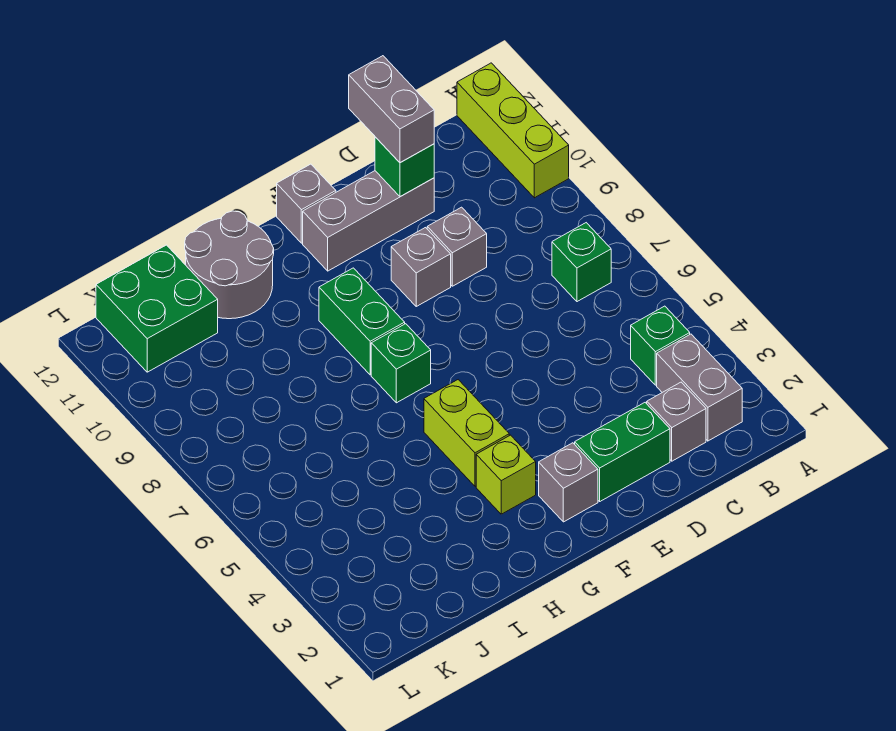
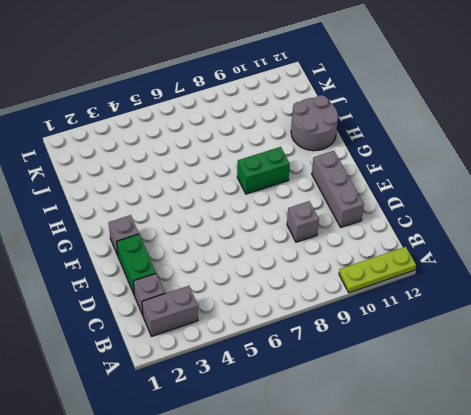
lime 1x3 plate [339,247,416,293] -> lime 1x3 brick [457,63,569,198]
none -> green 1x1 brick [631,306,690,385]
none -> green 1x1 brick [552,223,611,302]
none -> grey 1x1 brick [391,228,451,306]

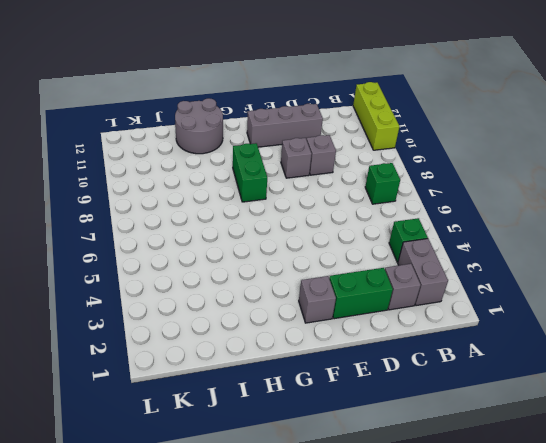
none -> grey 1x1 brick [277,164,336,243]
none -> lime 1x1 brick [476,435,536,514]
none -> lime 1x2 brick [424,380,509,486]

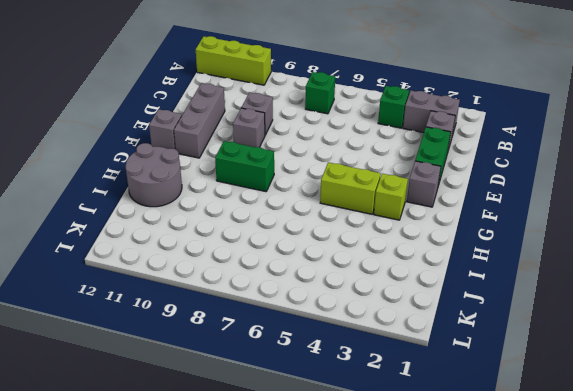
none -> green 1x1 brick [371,324,431,403]
none -> green 2x2 brick [96,245,218,372]
none -> green 1x1 brick [375,137,434,197]

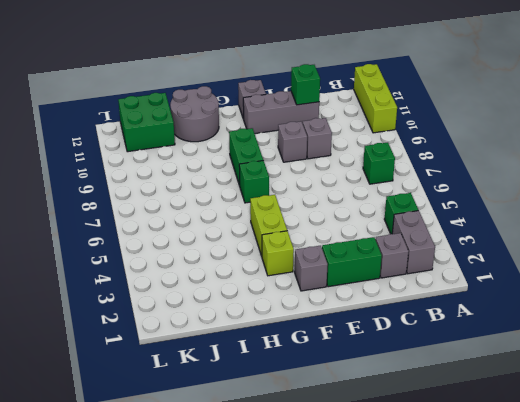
none -> grey 1x2 brick [349,56,434,163]

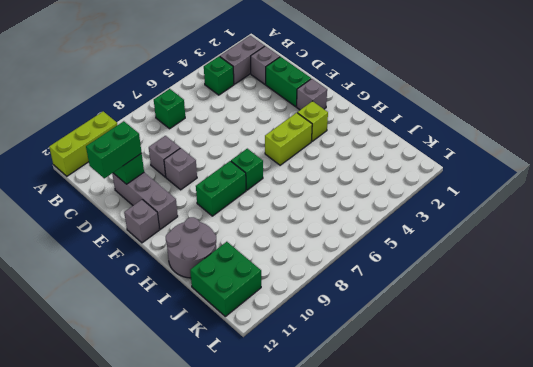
green 1x2 brick [86,121,142,178] -> grey 1x2 brick [349,56,434,163]

